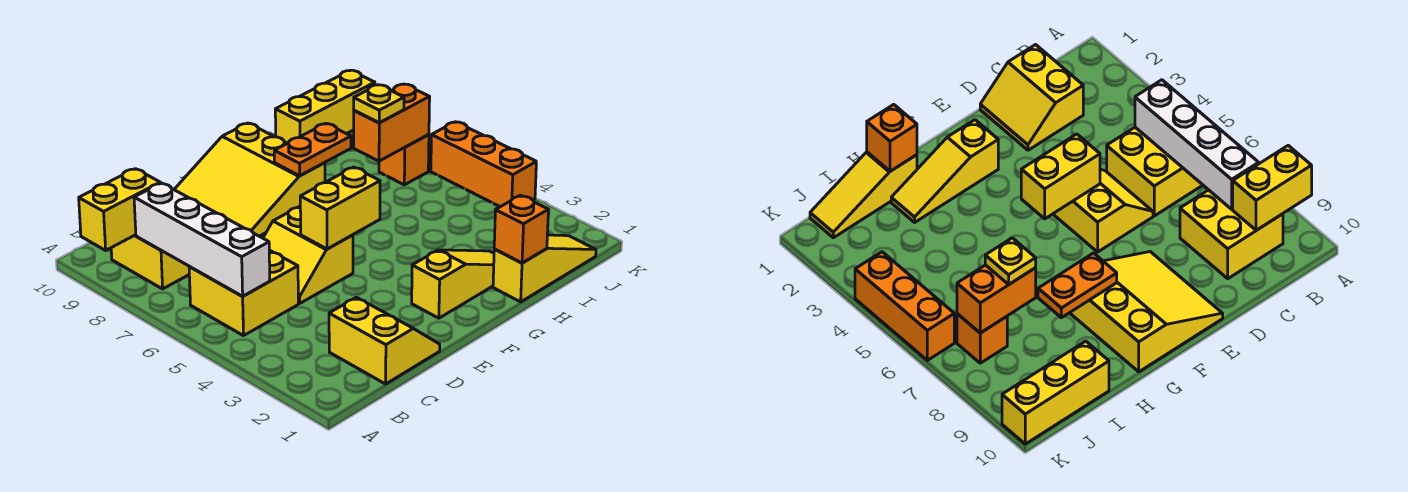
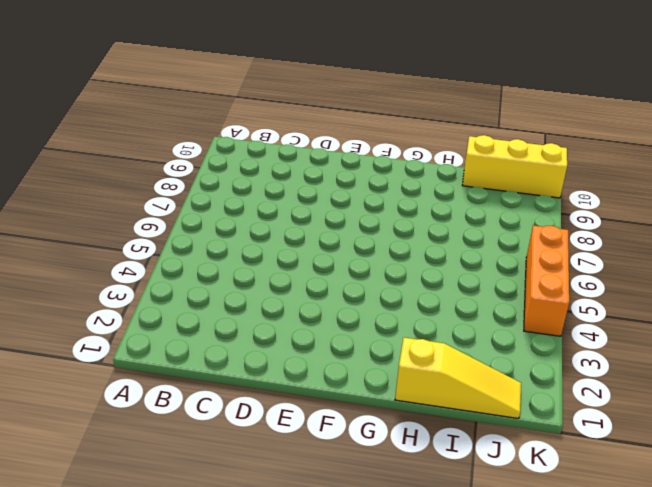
none -> yellow 2x2 brick [189,250,298,336]
none -> yellow 2x2 brick [111,235,189,289]
none -> yellow 2x2 slope [329,297,440,384]

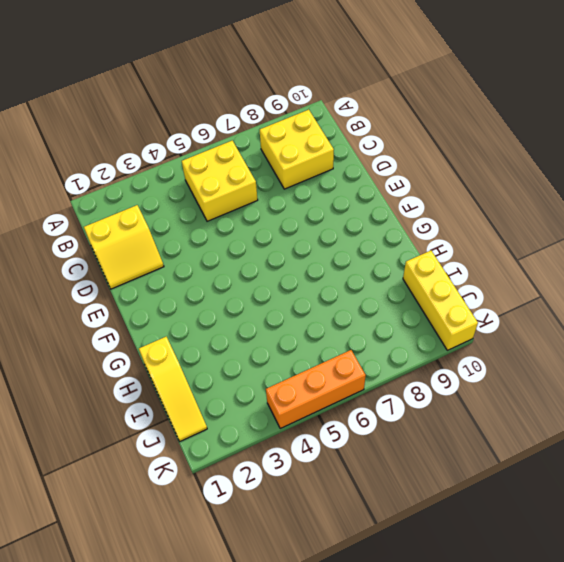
none -> yellow 2x2 slope [263,207,353,303]
none -> yellow 3x3 slope [174,123,325,236]
none -> yellow 1x3 slope [412,250,494,318]

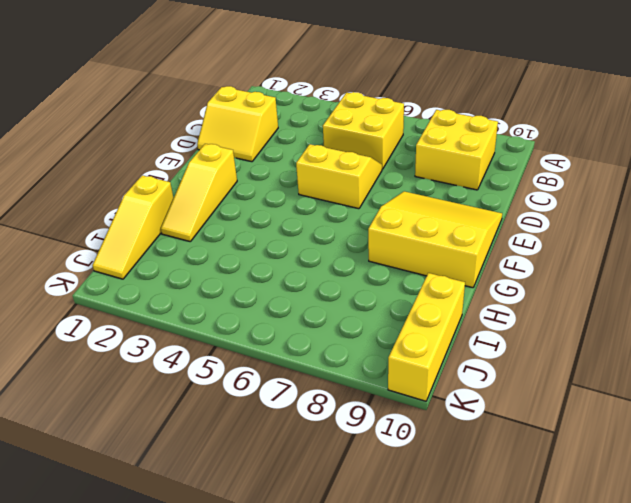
none -> orange 1x1 brick [379,135,429,185]
none -> orange 1x3 brick [431,122,536,207]
none -> yellow 1x2 brick [79,169,160,250]

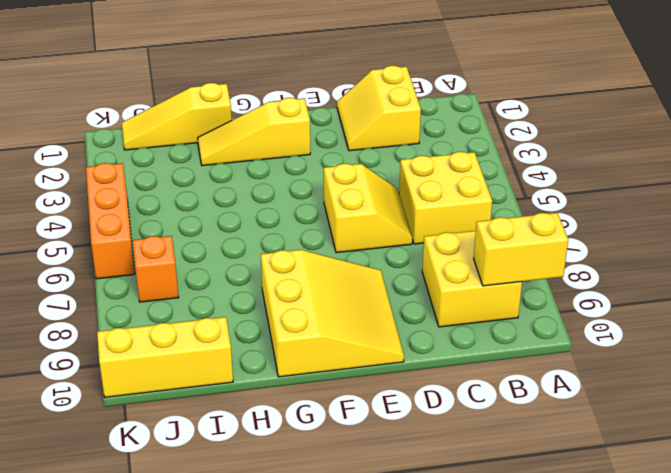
none -> white 1x4 brick [134,183,270,296]
none -> yellow 1x2 brick [300,167,380,249]
none -> orange 1x2 plate [274,123,351,176]

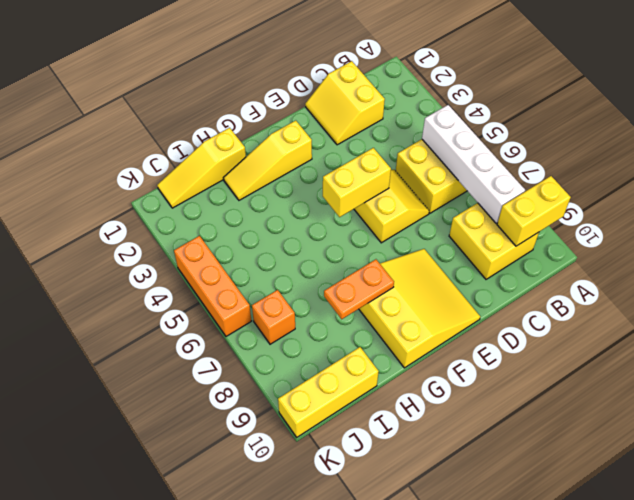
none -> orange 1x1 brick [494,195,548,263]
none -> orange 1x2 brick [354,84,430,161]
none -> yellow 1x1 plate [354,85,404,123]

